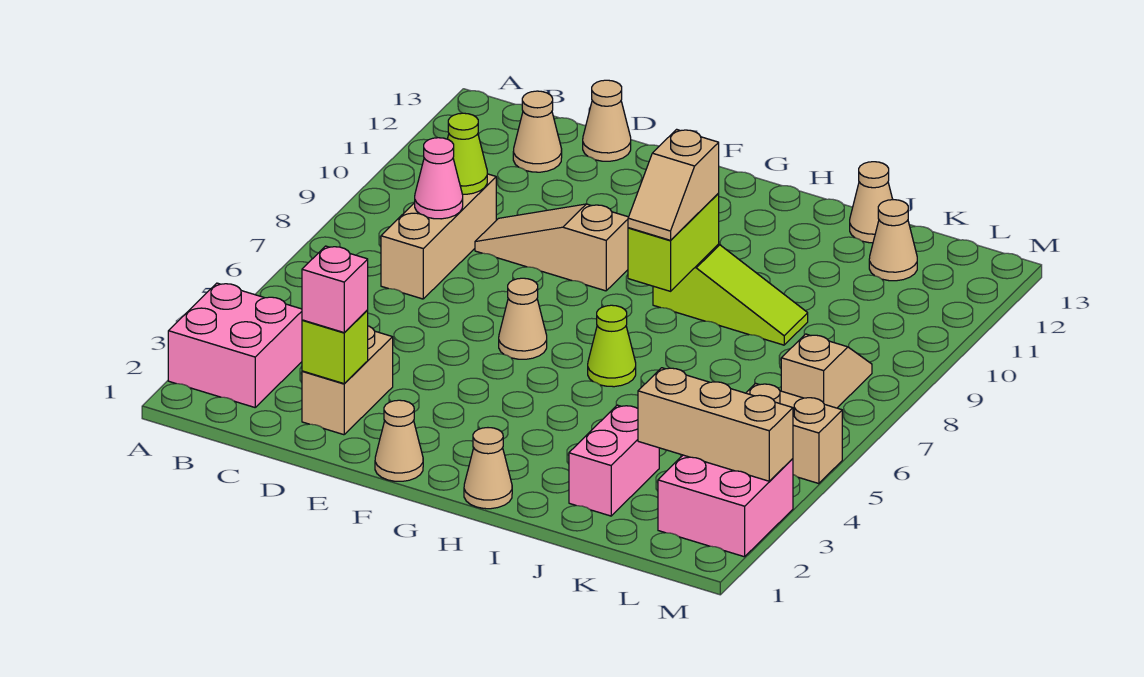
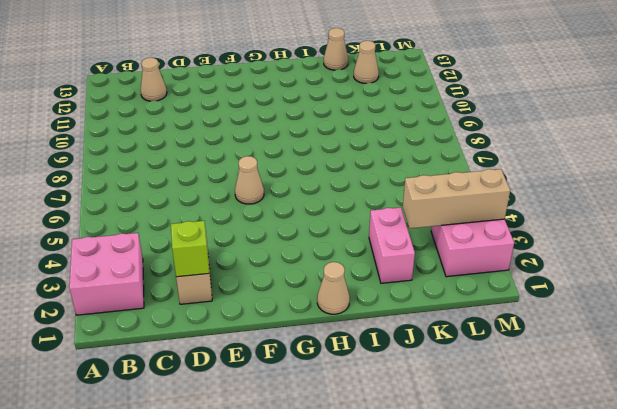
none -> tan 1x3 brick [381,174,496,299]
none -> tan 1x3 slope [475,204,628,291]
none -> tan 1x1 cone [583,80,631,161]

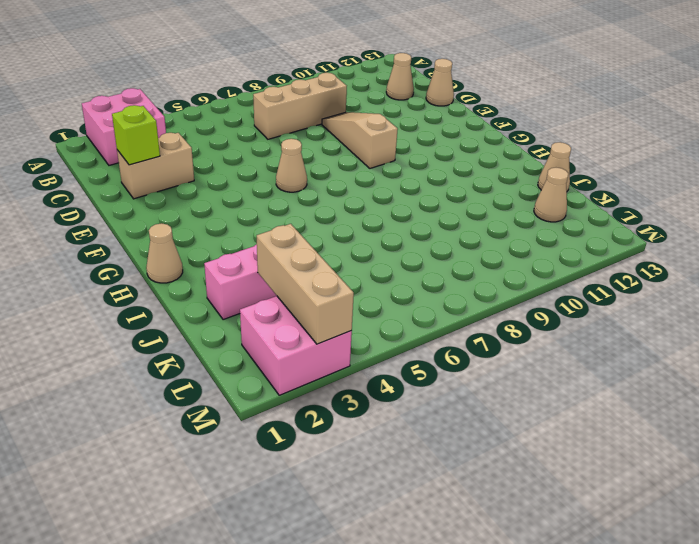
none -> tan 1x1 cone [375,400,423,481]
none -> lime 1x1 cone [588,305,636,387]
none -> lime 1x3 slope [653,244,808,345]

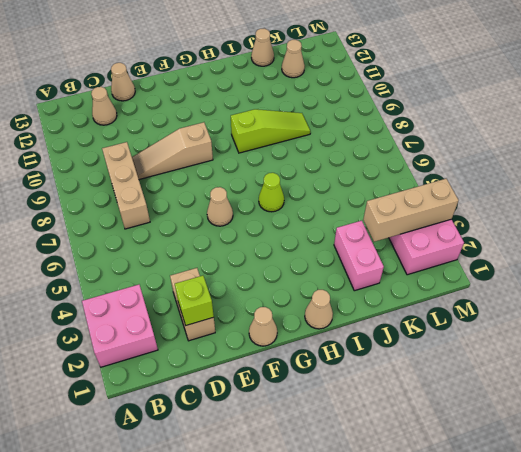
none -> tan 1x2 brick [746,383,842,484]
none -> tan 1x2 slope [781,334,872,408]
none -> pink 1x1 cone [415,138,463,219]

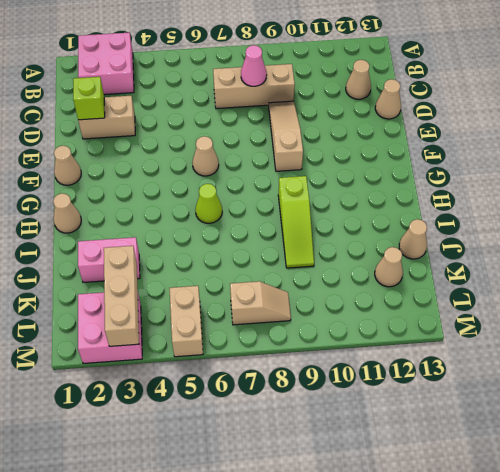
none -> lime 1x1 cone [448,113,487,194]
none -> lime 1x2 brick [628,194,719,291]
none -> pink 1x1 brick [302,246,368,333]

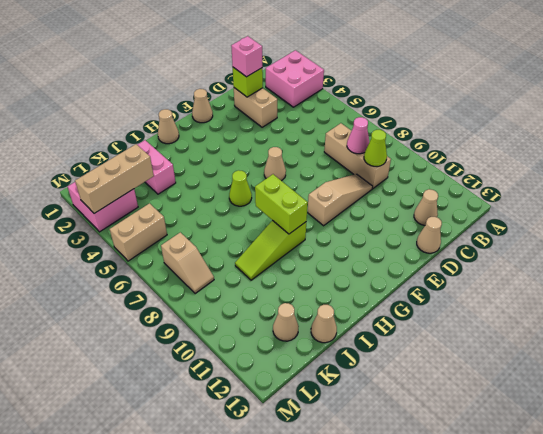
none -> tan 1x2 slope [628,129,719,240]

